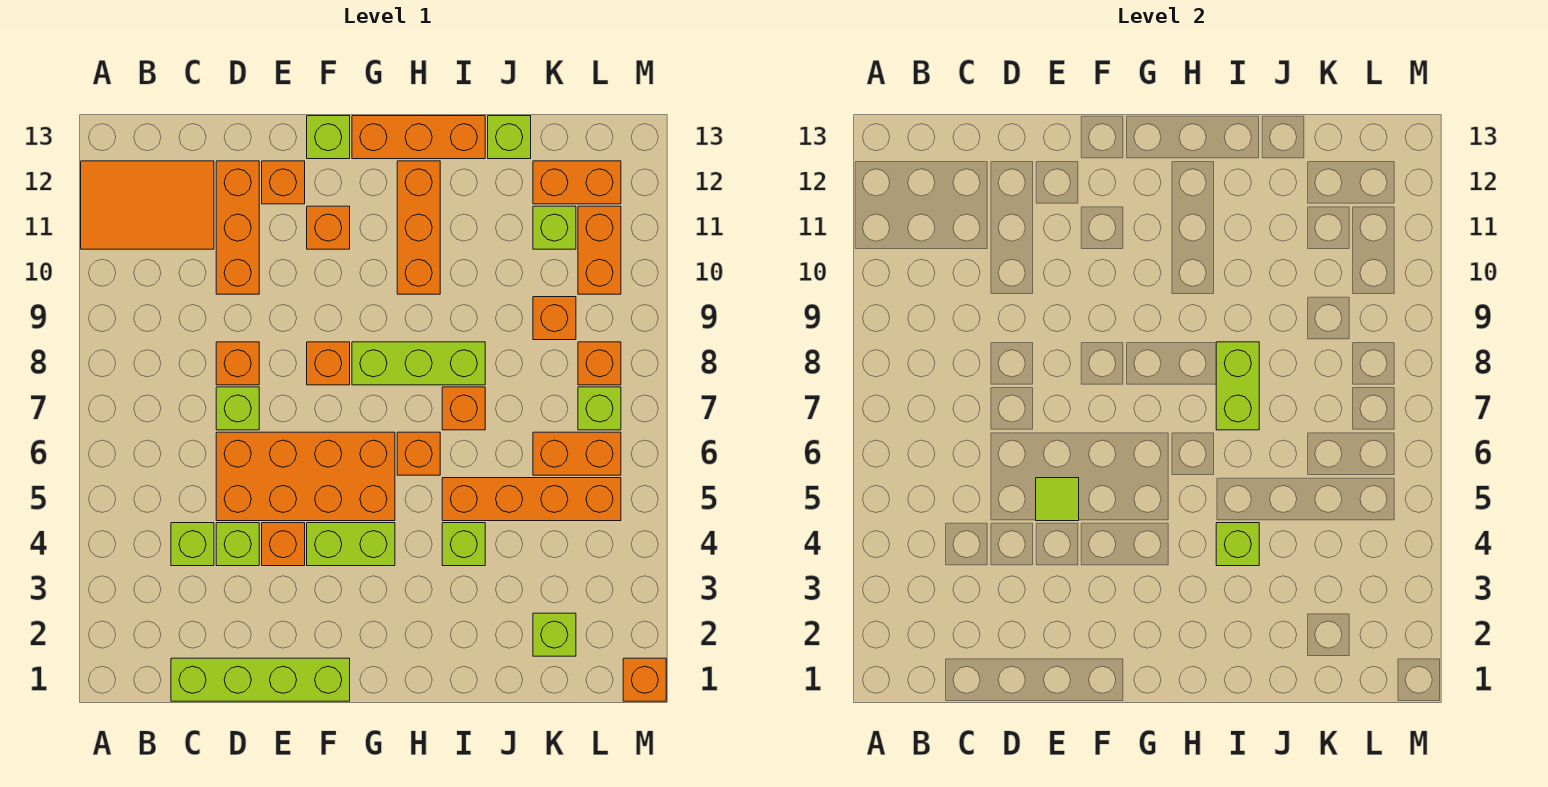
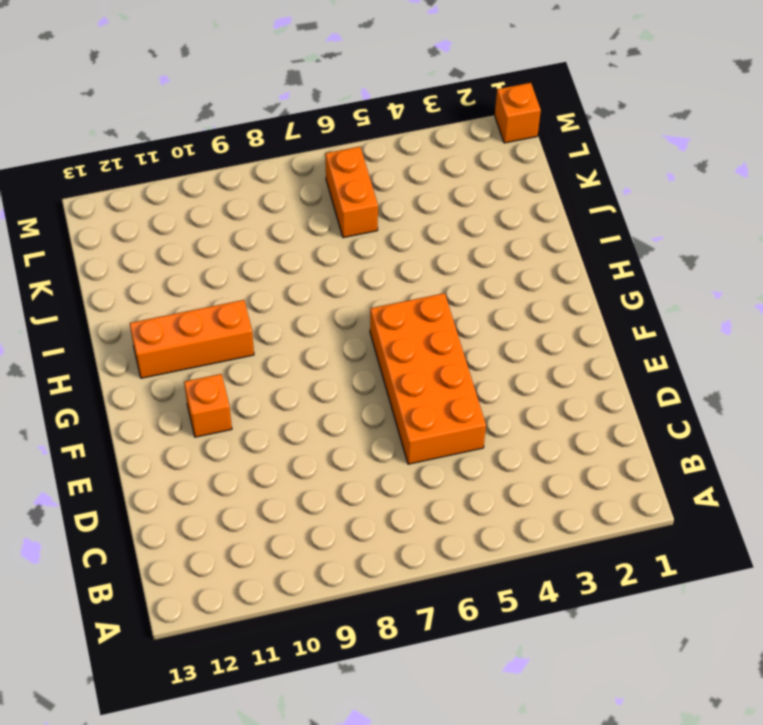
none -> orange 2x3 tile [81,161,214,249]
none -> lime 1x4 brick [171,658,350,701]
none -> lime 1x1 brick [171,523,214,566]
none -> lime 1x1 brick [216,523,259,566]

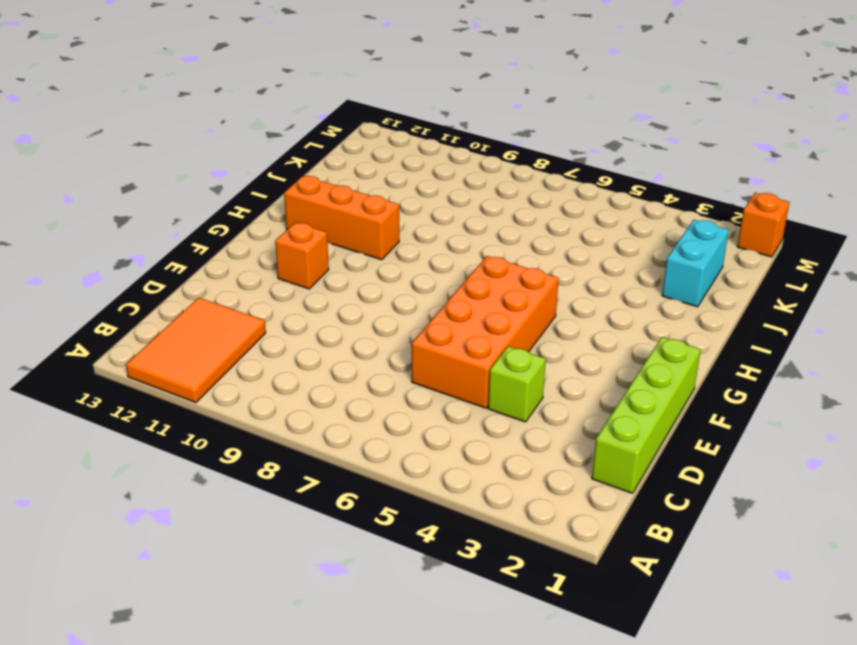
cyan 1x2 brick [662,220,729,307] -> lime 1x1 brick [533,613,576,656]
none -> lime 1x1 brick [171,523,214,566]
none -> lime 1x1 brick [216,387,259,430]
none -> orange 1x1 brick [216,342,259,385]
none -> orange 1x3 brick [216,161,259,294]

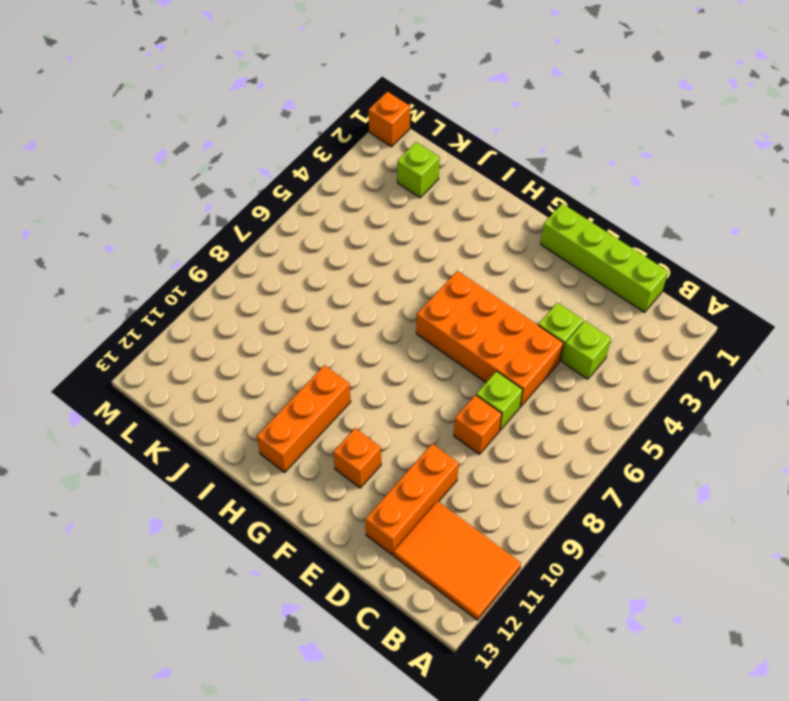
none -> orange 1x1 brick [262,523,305,566]
none -> orange 1x1 brick [262,161,305,204]
none -> lime 1x2 brick [307,523,395,566]
none -> orange 1x1 brick [307,342,350,385]

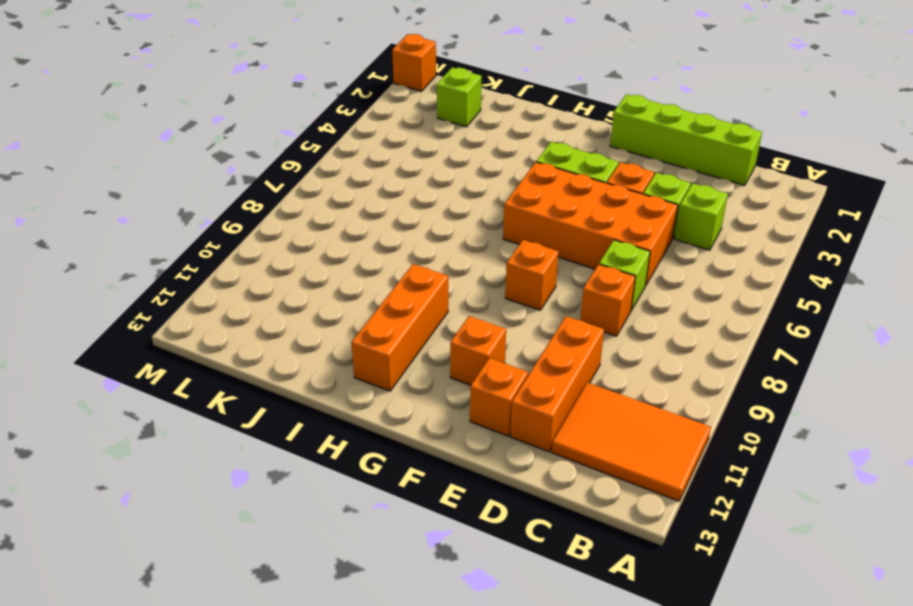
none -> lime 1x1 brick [307,116,350,159]
none -> lime 1x3 brick [352,342,485,385]
none -> orange 1x3 brick [352,116,485,159]
none -> orange 1x1 brick [397,432,440,475]

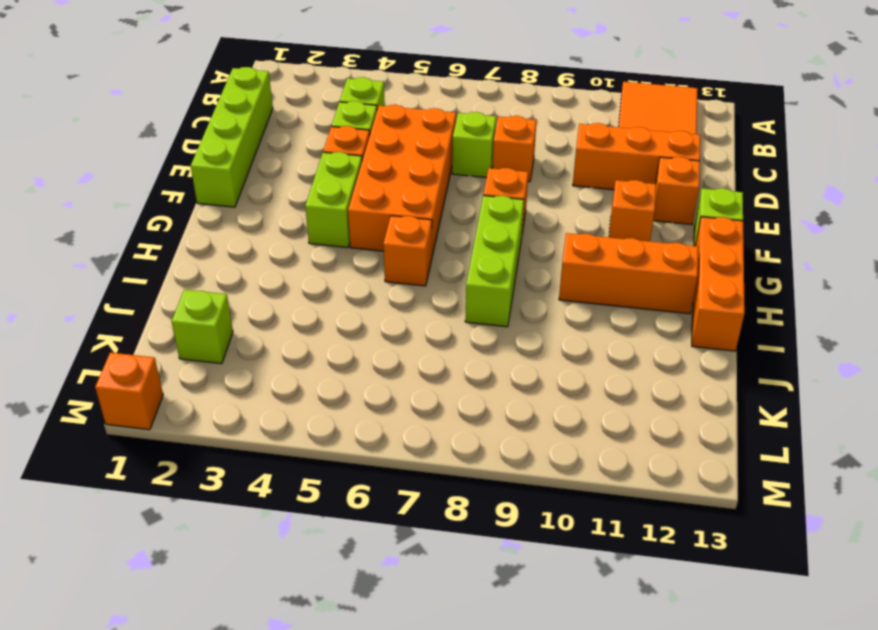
none -> lime 1x1 brick [442,523,485,566]
none -> orange 1x4 brick [442,478,621,521]
none -> orange 1x1 brick [442,387,485,430]
none -> lime 1x1 brick [488,116,531,159]

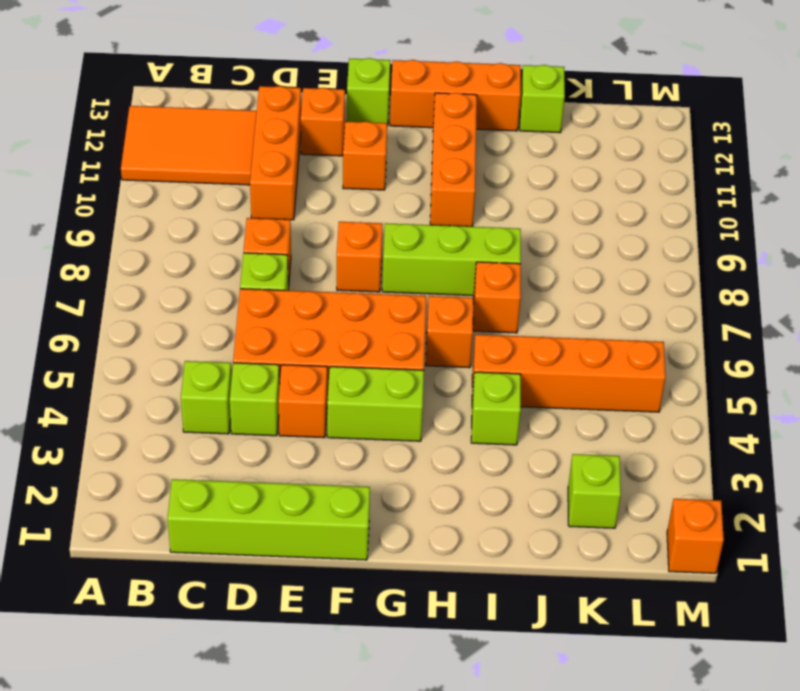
none -> orange 1x2 brick [533,432,621,475]
none -> orange 1x1 brick [533,297,576,340]
none -> lime 1x1 brick [533,206,576,249]
none -> orange 1x2 brick [533,161,621,204]

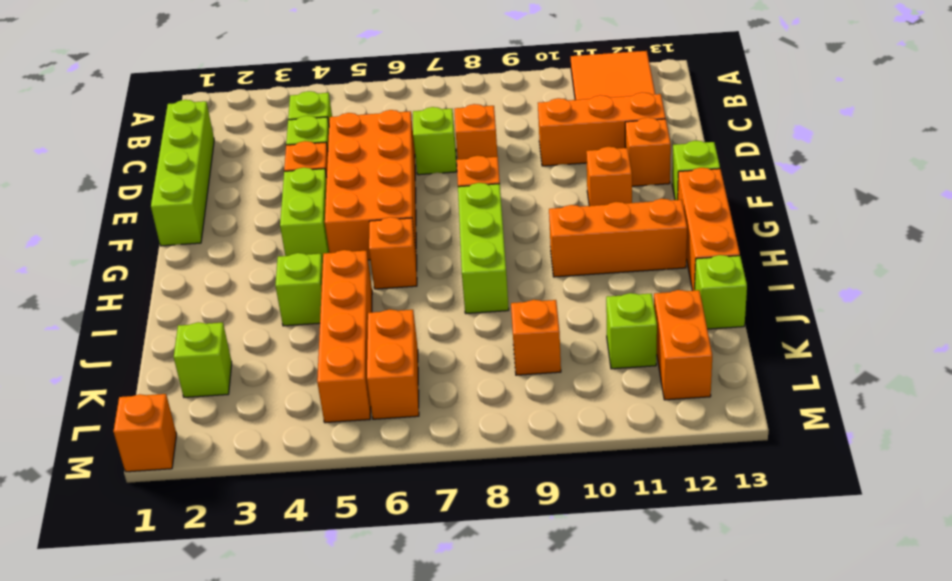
none -> orange 1x1 brick [442,387,485,430]
none -> lime 1x1 brick [578,387,621,430]
none -> orange 1x1 brick [578,342,621,385]
none -> orange 1x2 brick [578,206,621,294]

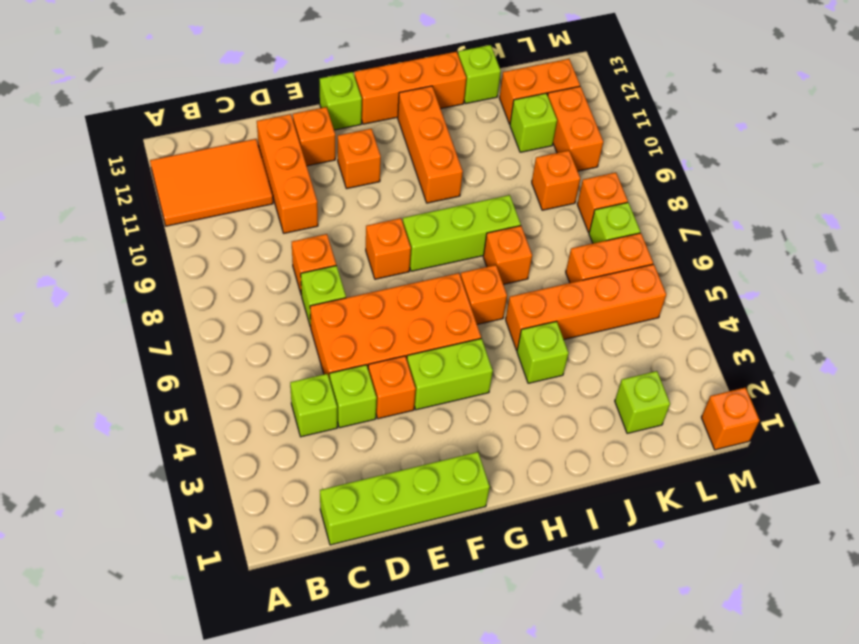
none -> lime 1x1 tile [1036,478,1079,521]
none -> lime 1x1 brick [1216,523,1259,566]
none -> lime 1x2 brick [1216,342,1259,430]

